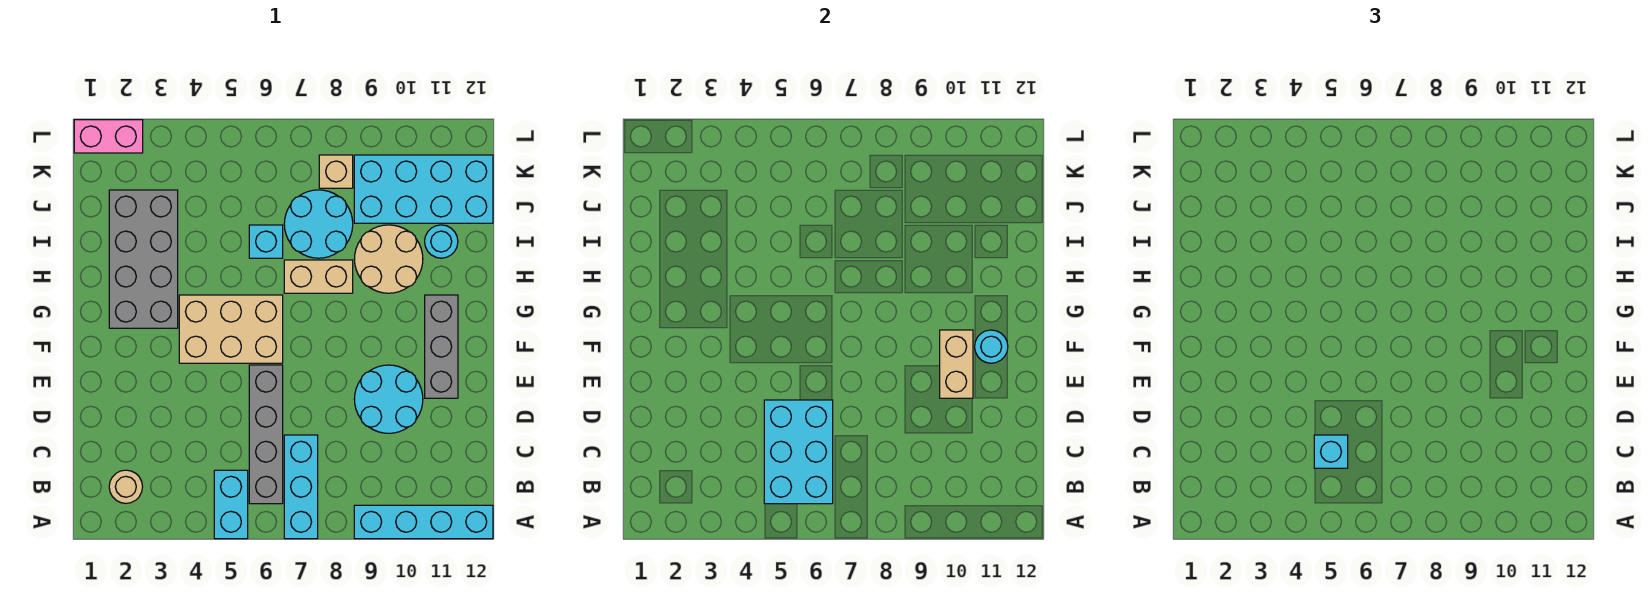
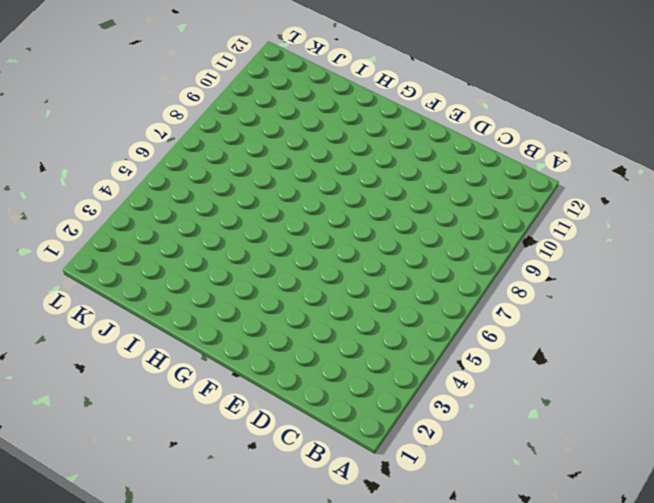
none -> cyan 1x2 brick [214,470,248,539]
none -> cyan 1x3 brick [284,435,318,539]
none -> cyan 1x4 brick [354,505,493,539]

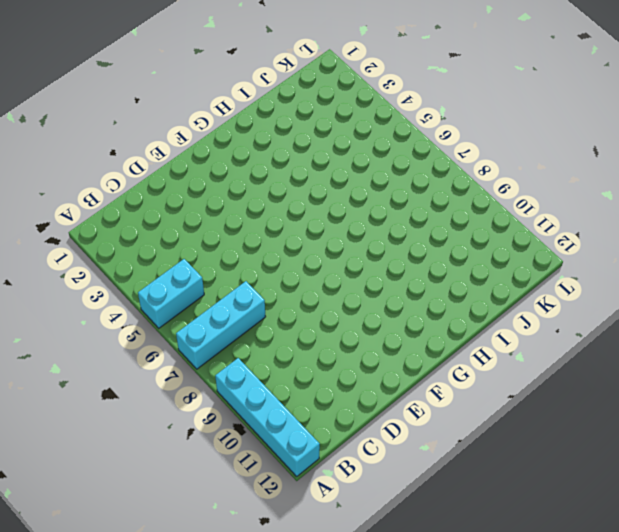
none -> tan 1x1 round brick [109,470,143,503]
none -> grey 1x4 brick [249,365,283,504]
none -> cyan 2x2 round brick [354,365,423,433]

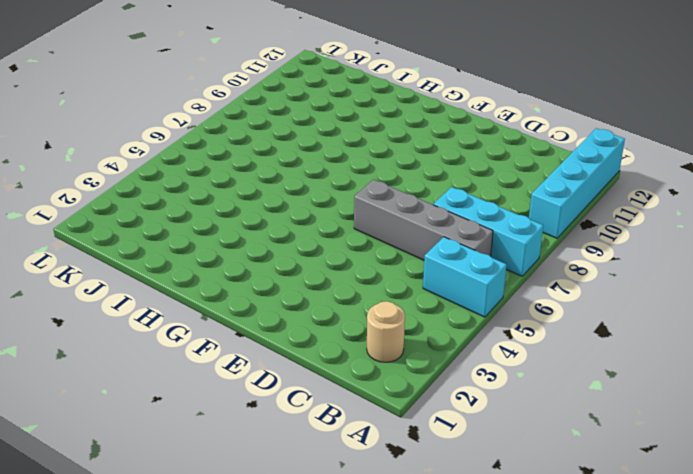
none -> cyan 2x2 round brick [354,365,423,433]
none -> grey 1x3 brick [425,295,458,398]
none -> tan 2x3 brick [179,295,283,363]

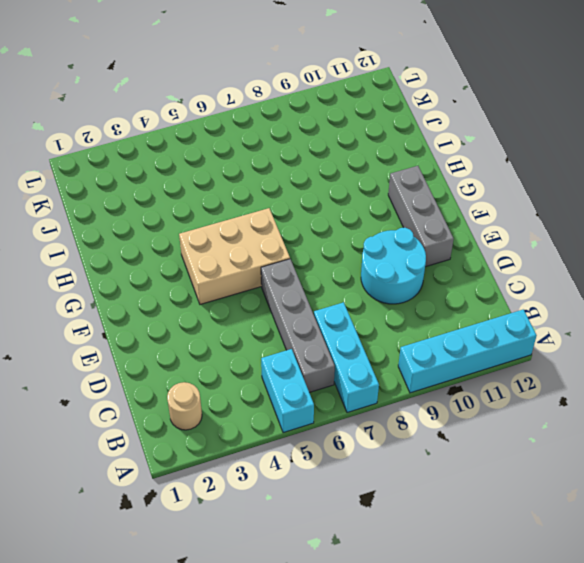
none -> grey 2x4 brick [109,190,178,328]
none -> tan 1x2 brick [284,260,353,293]
none -> tan 2x2 round brick [354,225,423,293]

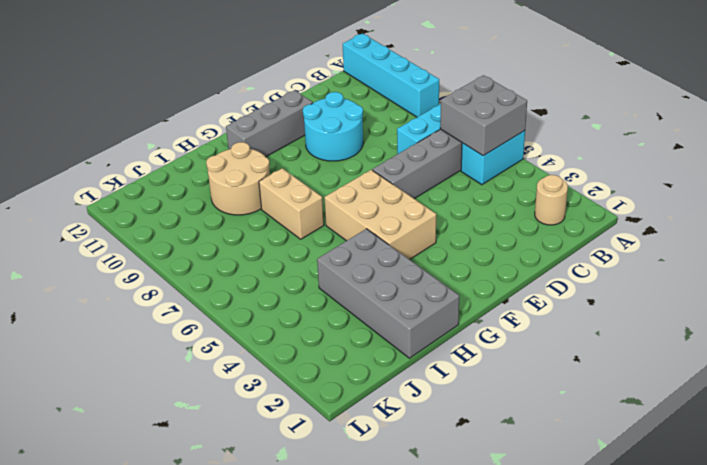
grey 2x2 brick [440,75,527,156] -> cyan 2x3 brick [764,400,833,504]
grey 2x4 brick [317,229,459,358] -> grey 2x4 brick turned to [109,190,178,328]
none -> cyan 1x1 brick [249,225,283,258]
none -> cyan 2x2 round brick [284,190,353,258]
none -> cyan 1x1 round brick [425,225,458,258]

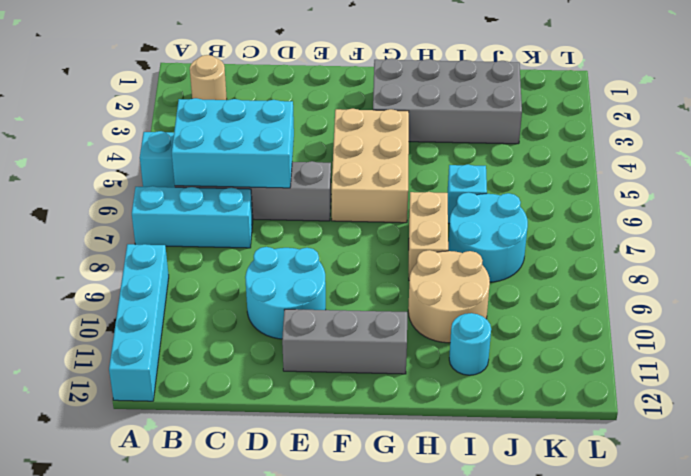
none -> cyan 2x4 brick [354,155,493,223]
none -> tan 1x1 brick [319,155,353,188]
none -> pink 1x2 brick [74,120,143,153]

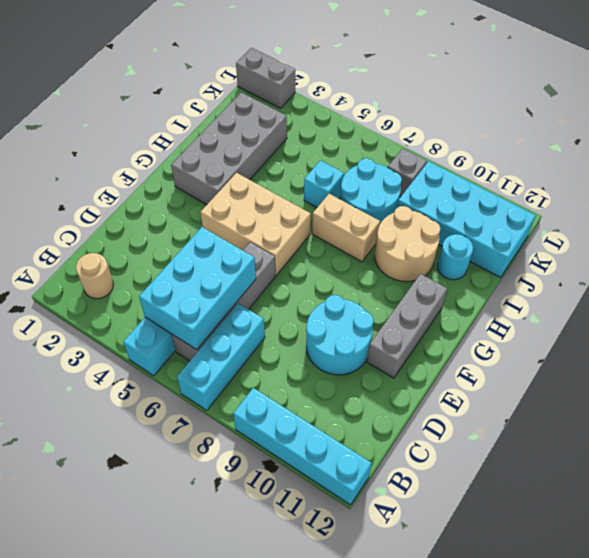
grey 1x1 brick [388,148,427,197] -> tan 1x1 brick [319,155,353,188]
grey 1x2 brick [236,48,295,108] -> pink 1x2 brick [74,120,143,153]
none -> tan 1x2 brick [940,330,973,398]
none -> cyan 1x1 round brick [975,330,1008,363]
none -> cyan 1x1 brick [1314,435,1348,468]

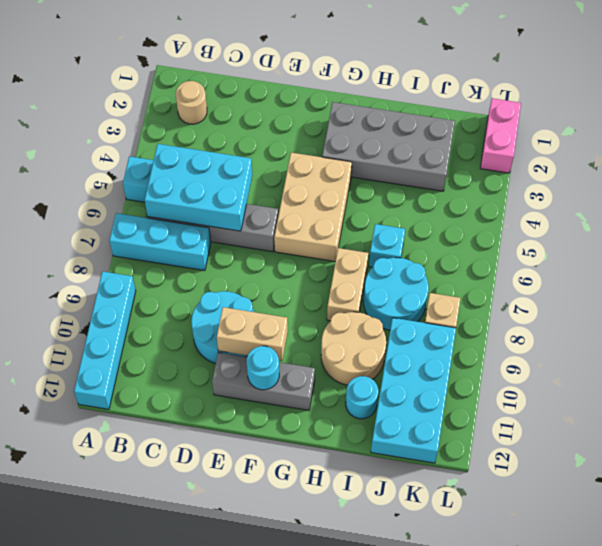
none -> cyan 1x1 brick [1314,435,1348,468]

